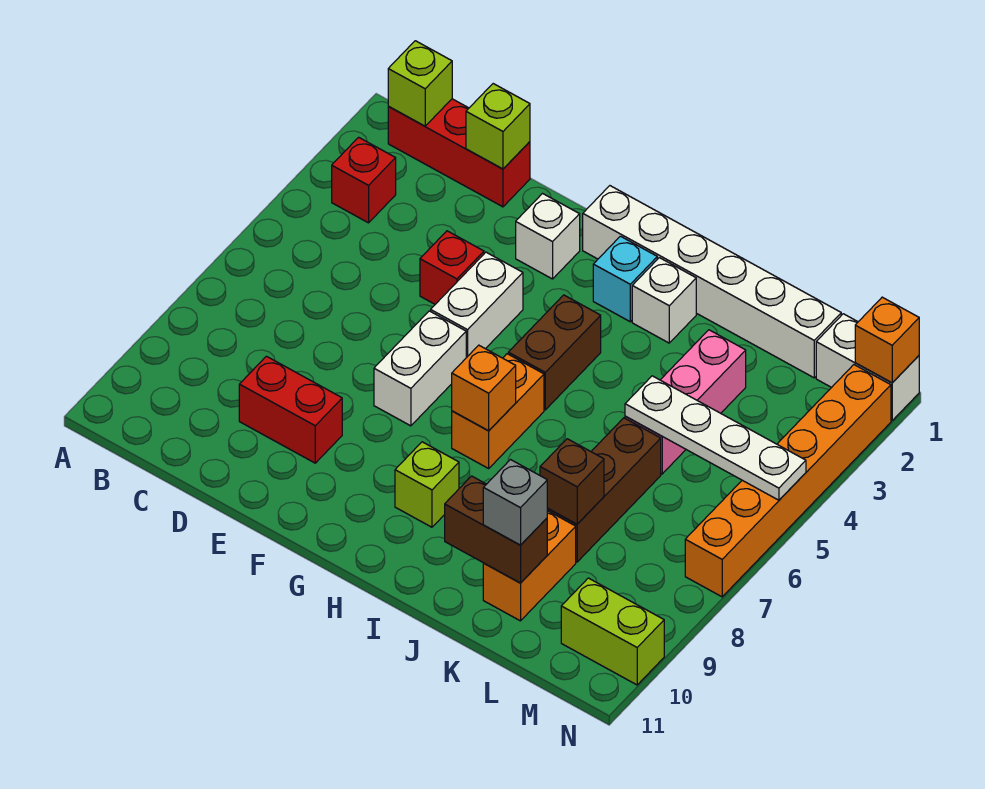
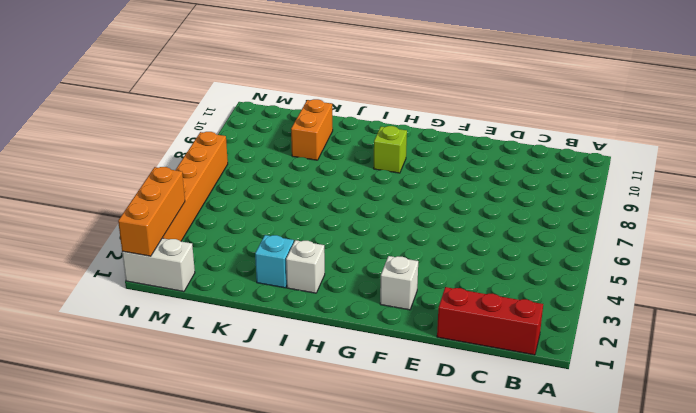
cyan 1x1 brick [255,235,294,288] -> cyan 1x1 brick moved to [593,236,657,322]
orange 1x3 brick [118,167,185,256] -> orange 1x1 brick [855,297,919,383]
none -> red 1x1 brick [332,137,396,223]
none -> red 1x2 brick [239,356,342,463]
none -> red 1x1 brick [420,231,484,304]

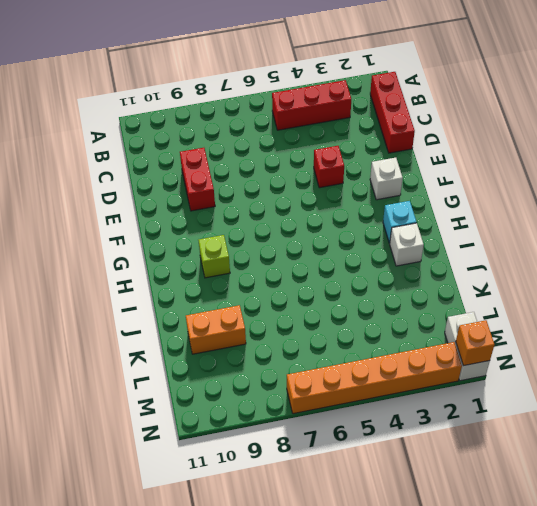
red 1x3 brick [272,80,351,130] -> red 1x1 brick [332,137,396,223]
none -> white 1x2 brick [431,252,523,358]
none -> white 1x2 brick [374,311,466,426]
none -> white 1x6 brick [583,186,841,378]

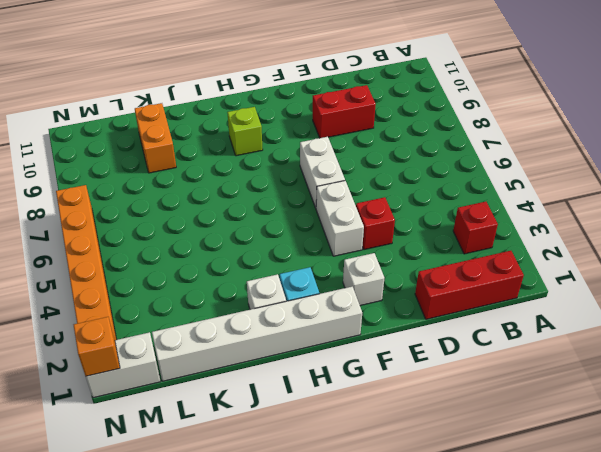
none -> brown 1x2 brick [508,295,601,410]
none -> orange 1x2 brick [452,354,544,468]
none -> pink 1x3 brick [625,330,746,474]

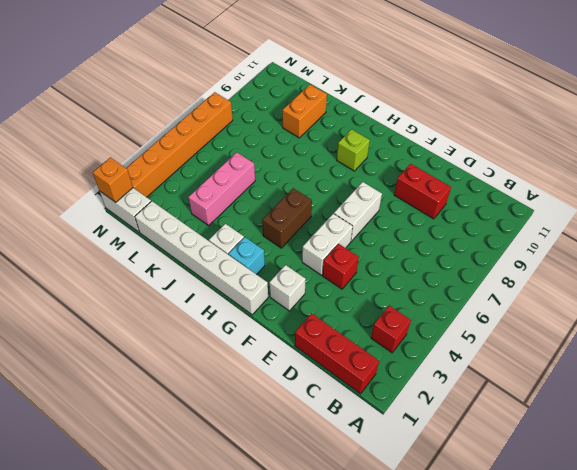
none -> orange 1x2 brick [452,354,544,468]
none -> brown 1x3 brick [547,418,661,562]
none -> lime 1x2 brick [561,578,664,685]

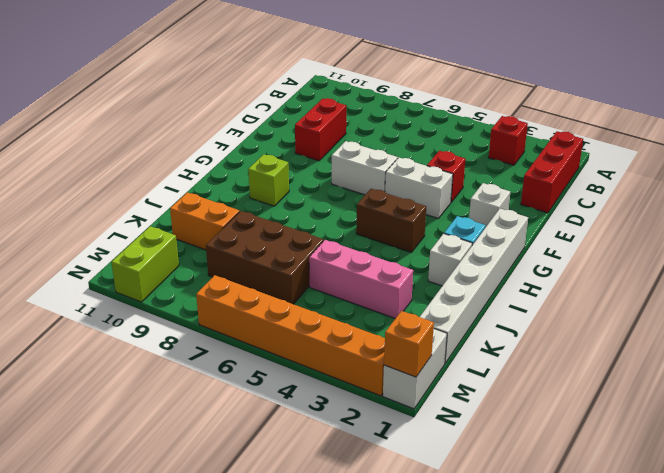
brown 2x3 brick [206,211,324,304] -> brown 1x3 brick [547,418,661,562]
none -> orange 1x2 brick [452,354,544,468]
none -> lime 1x1 brick [388,41,452,126]
none -> lime 1x1 brick [466,84,530,169]

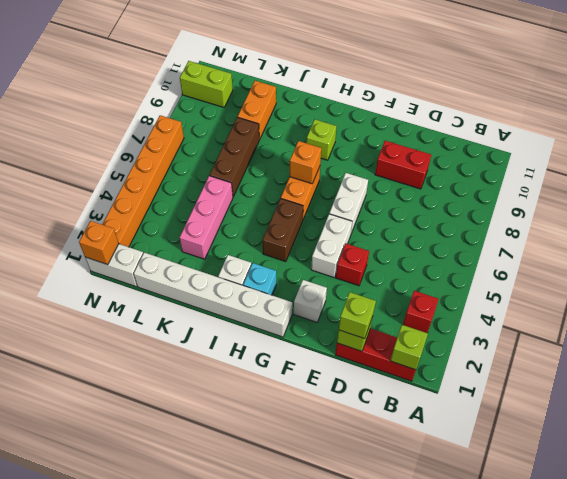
lime 1x1 brick [339,292,376,339] -> none
none -> brown 1x2 brick [445,476,547,583]
none -> white 1x4 plate [625,376,806,500]
none -> brown 1x1 brick [540,439,604,524]

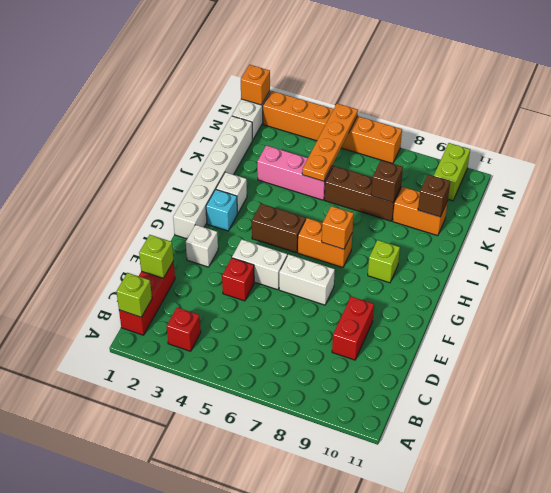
orange 1x4 plate [302,104,358,181] -> white 1x4 plate [625,376,806,500]
brown 1x1 brick [418,174,450,217] -> brown 1x2 brick [445,476,547,583]
none -> grey 1x1 brick [483,460,547,545]

